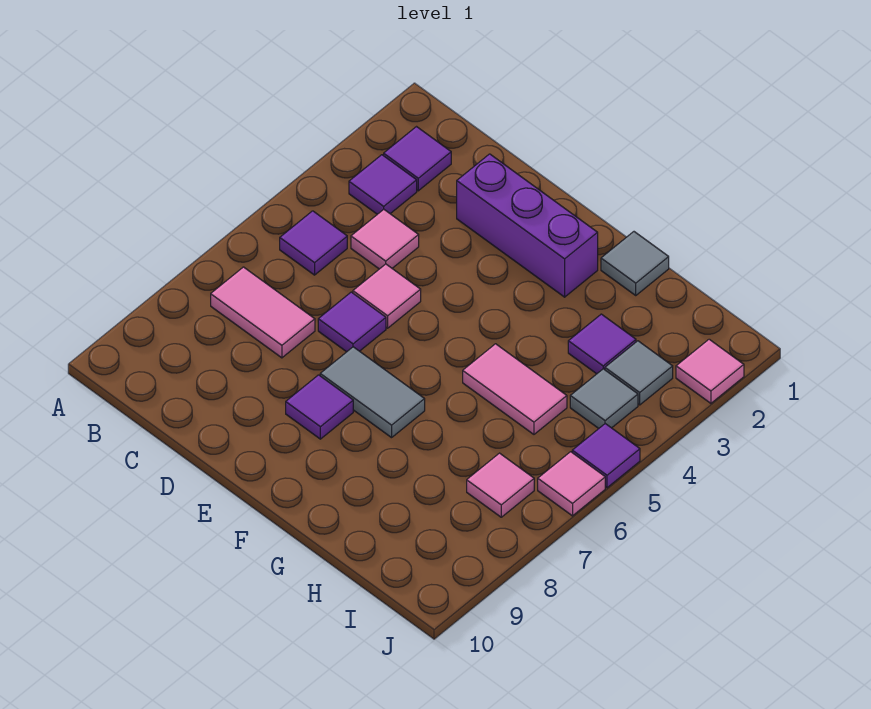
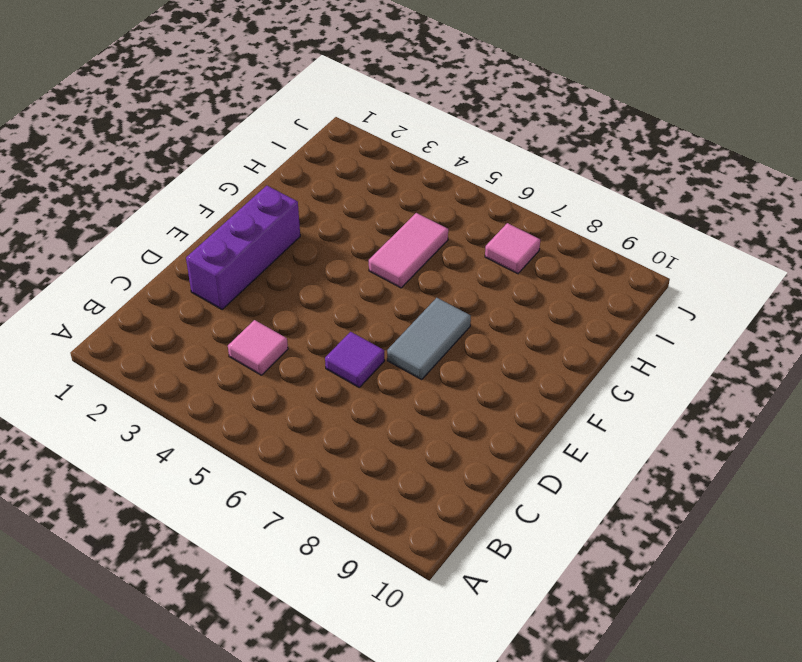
none -> purple 1x1 tile [384,127,451,191]
none -> purple 1x1 tile [349,155,417,214]
none -> purple 1x1 tile [280,211,347,275]

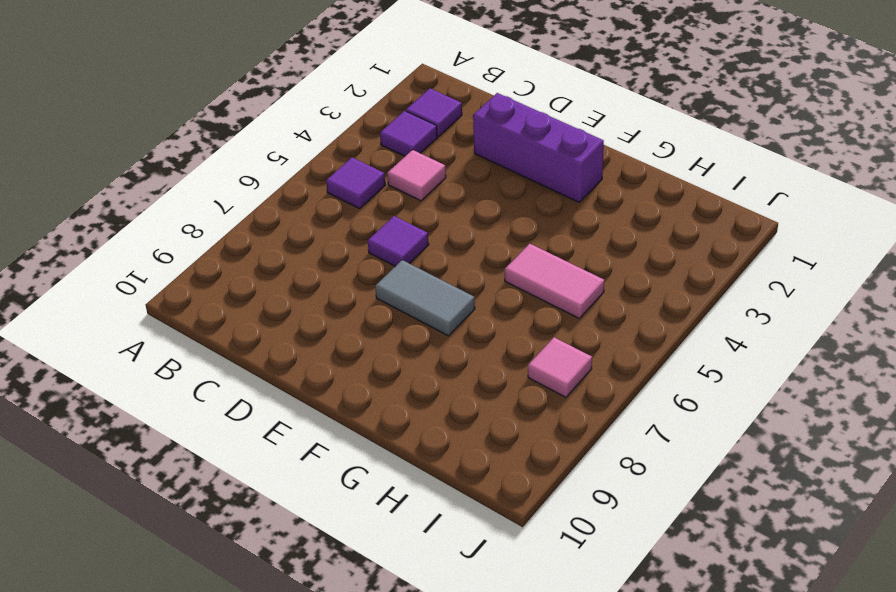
none -> pink 1x2 tile [211,267,315,358]
none -> pink 1x1 tile [353,264,421,328]
none -> purple 1x1 tile [286,375,353,439]

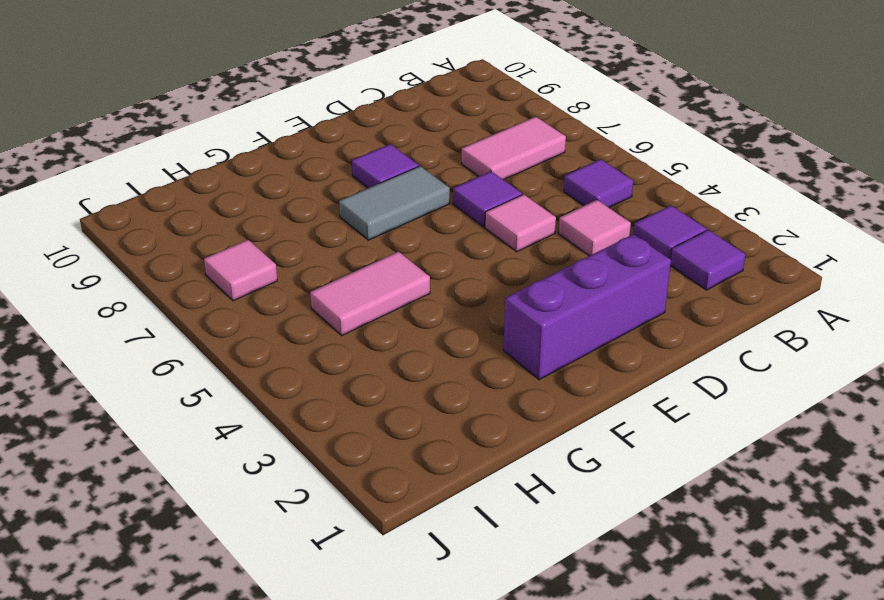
none -> grey 1x1 tile [601,232,669,295]
none -> purple 1x1 tile [568,314,636,374]
none -> grey 1x1 tile [605,341,673,405]

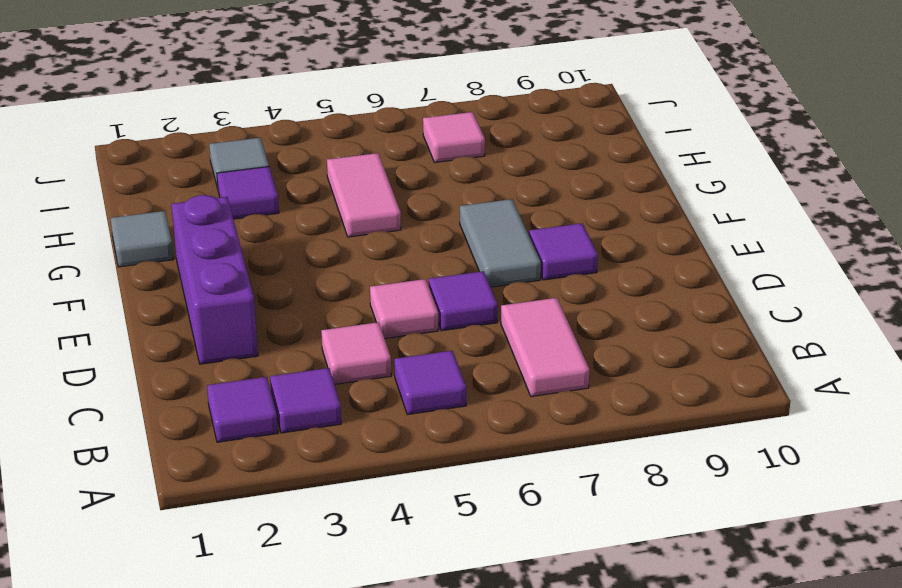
none -> grey 1x1 tile [570,369,638,428]
none -> pink 1x1 tile [676,339,744,403]
none -> purple 1x1 tile [572,424,640,488]

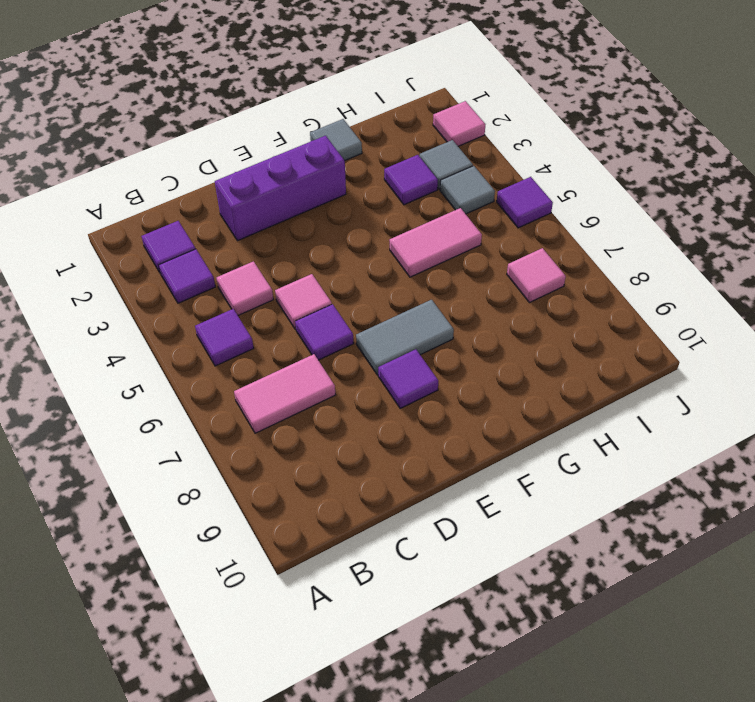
none -> pink 1x1 tile [538,452,605,516]

